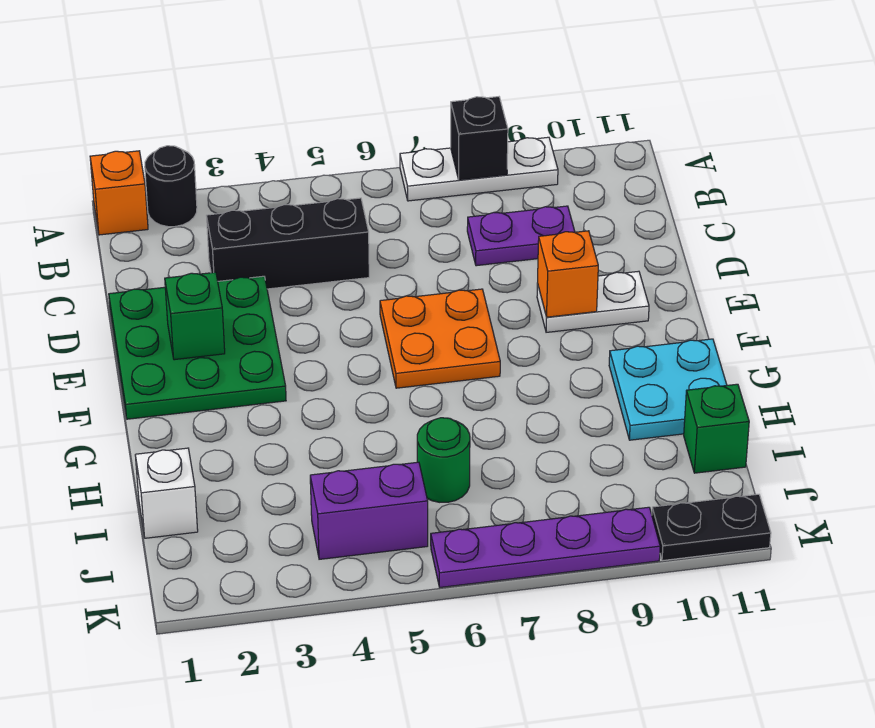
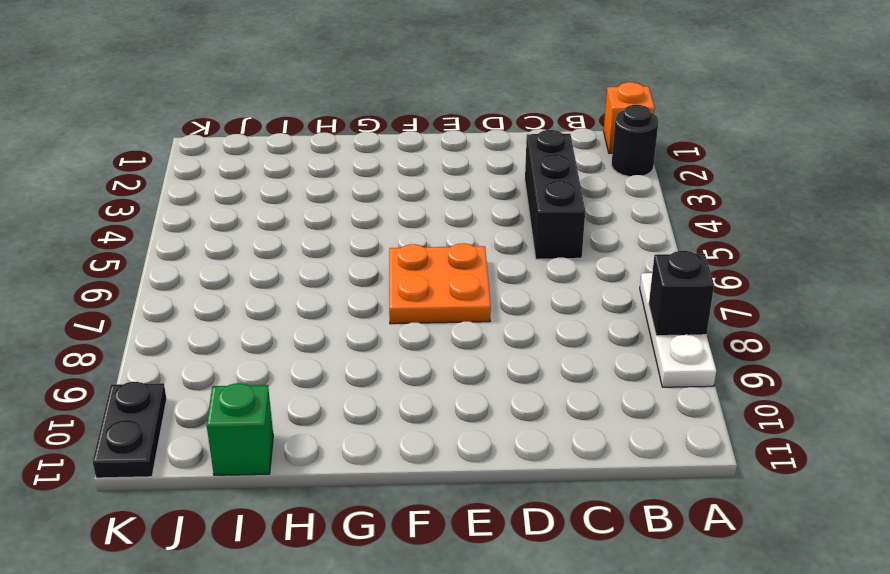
none -> purple 1x2 plate [467,206,575,266]
none -> green 3x3 plate [109,276,286,419]
none -> white 1x2 plate [537,271,649,332]

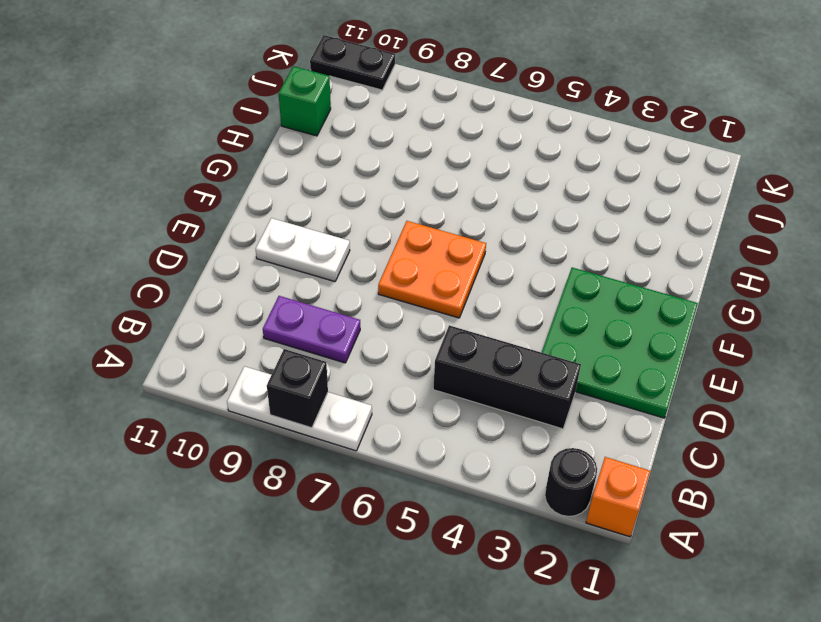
none -> cyan 2x2 plate [609,339,727,440]
none -> white 1x1 brick [135,448,198,538]
none -> green 1x1 round brick [417,418,470,502]

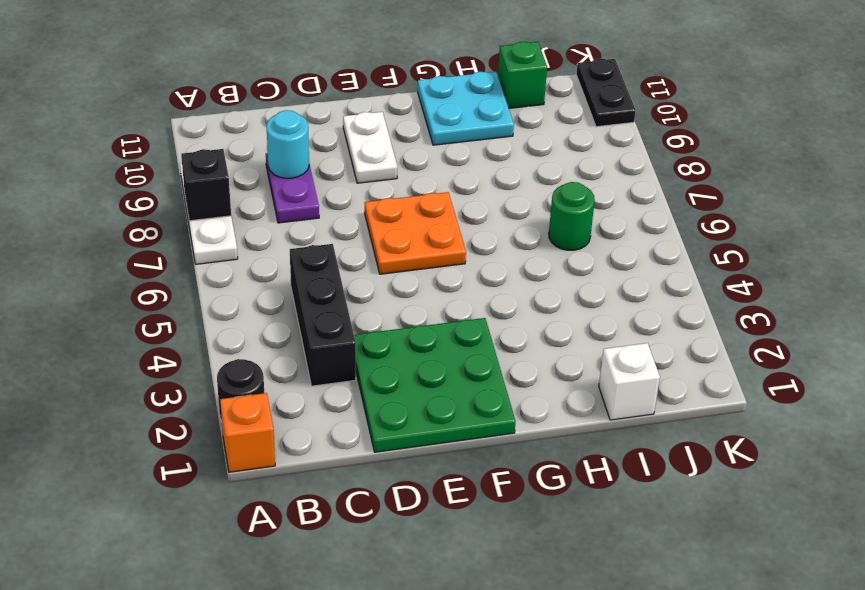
cyan 1x1 round brick [267,110,309,178] -> none
none -> purple 1x2 brick [310,462,428,559]
none -> purple 1x4 plate [431,507,660,587]
none -> green 1x1 brick [165,272,225,360]

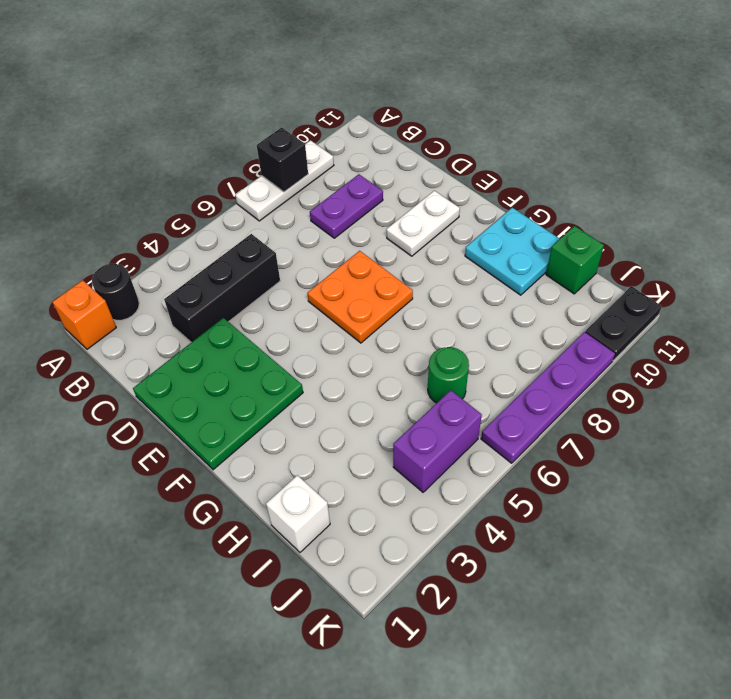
none -> green 1x1 brick [165,272,225,360]
none -> orange 1x1 brick [538,231,598,317]

